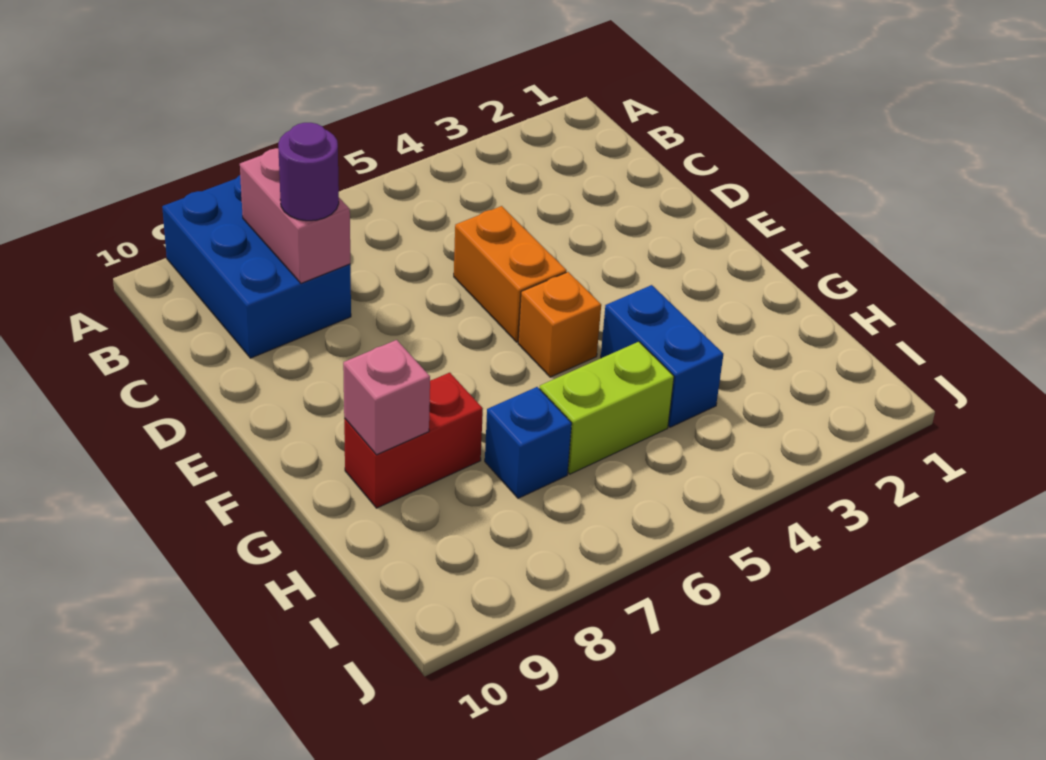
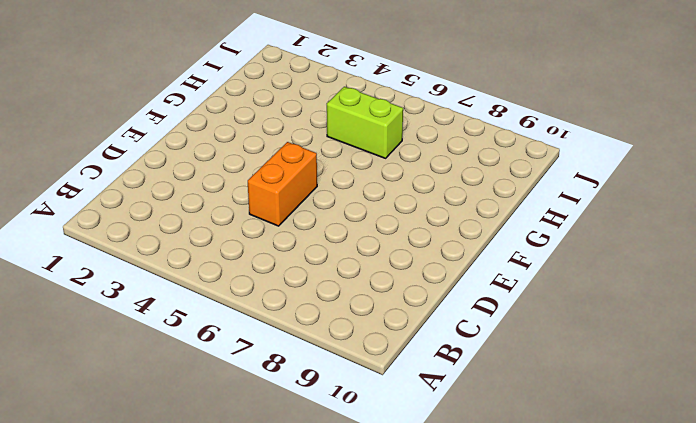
none -> blue 2x3 brick [162,175,351,358]
none -> orange 1x1 brick [518,272,601,377]

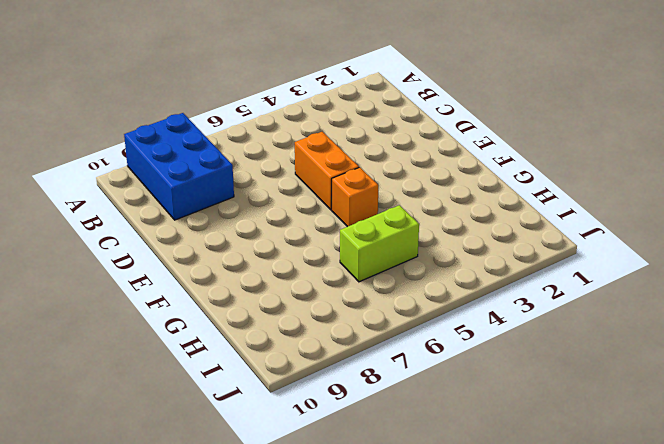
none -> blue 1x2 brick [601,285,723,427]
none -> red 1x2 brick [344,373,483,508]

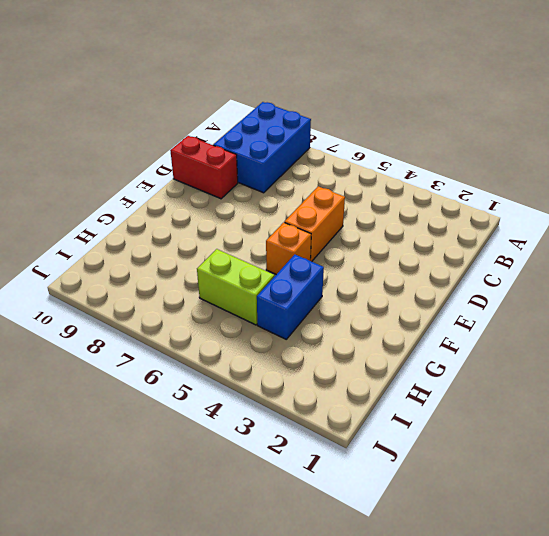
red 1x2 brick [170,136,238,199] -> red 1x2 brick moved to [344,373,483,508]
none -> blue 1x1 brick [485,387,572,498]
none -> pink 1x2 brick [240,148,350,283]

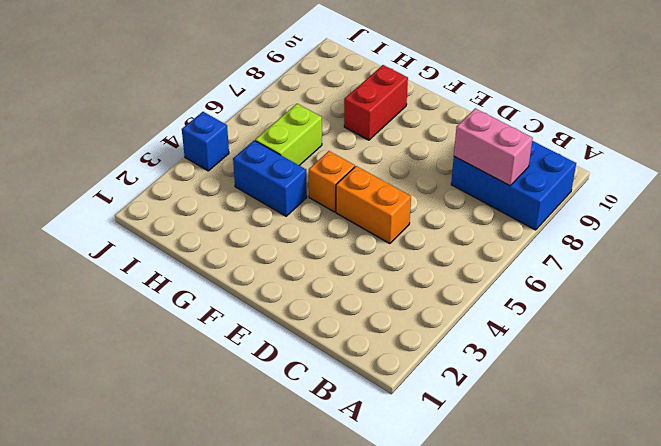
blue 1x1 brick [182,112,229,171] -> blue 1x1 brick moved to [485,387,572,498]
none -> pink 1x1 brick [343,340,430,455]
none -> purple 1x1 round brick [278,123,339,221]

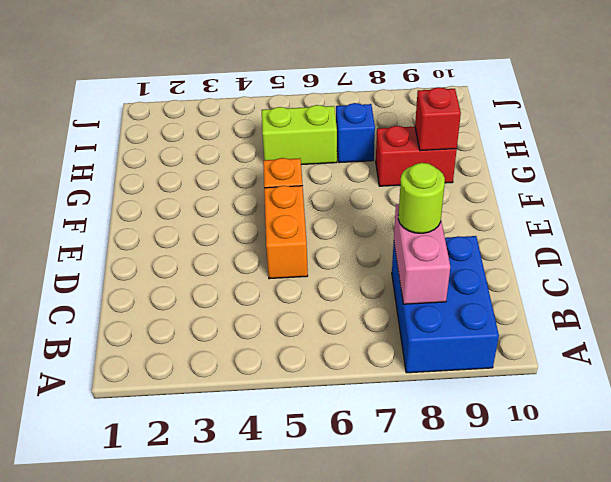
lime 1x1 round brick [398,163,445,233] -> purple 1x1 round brick [278,123,339,221]
red 1x1 brick [415,87,461,151] -> pink 1x1 brick [343,340,430,455]
none -> blue 1x2 brick [601,285,723,427]

